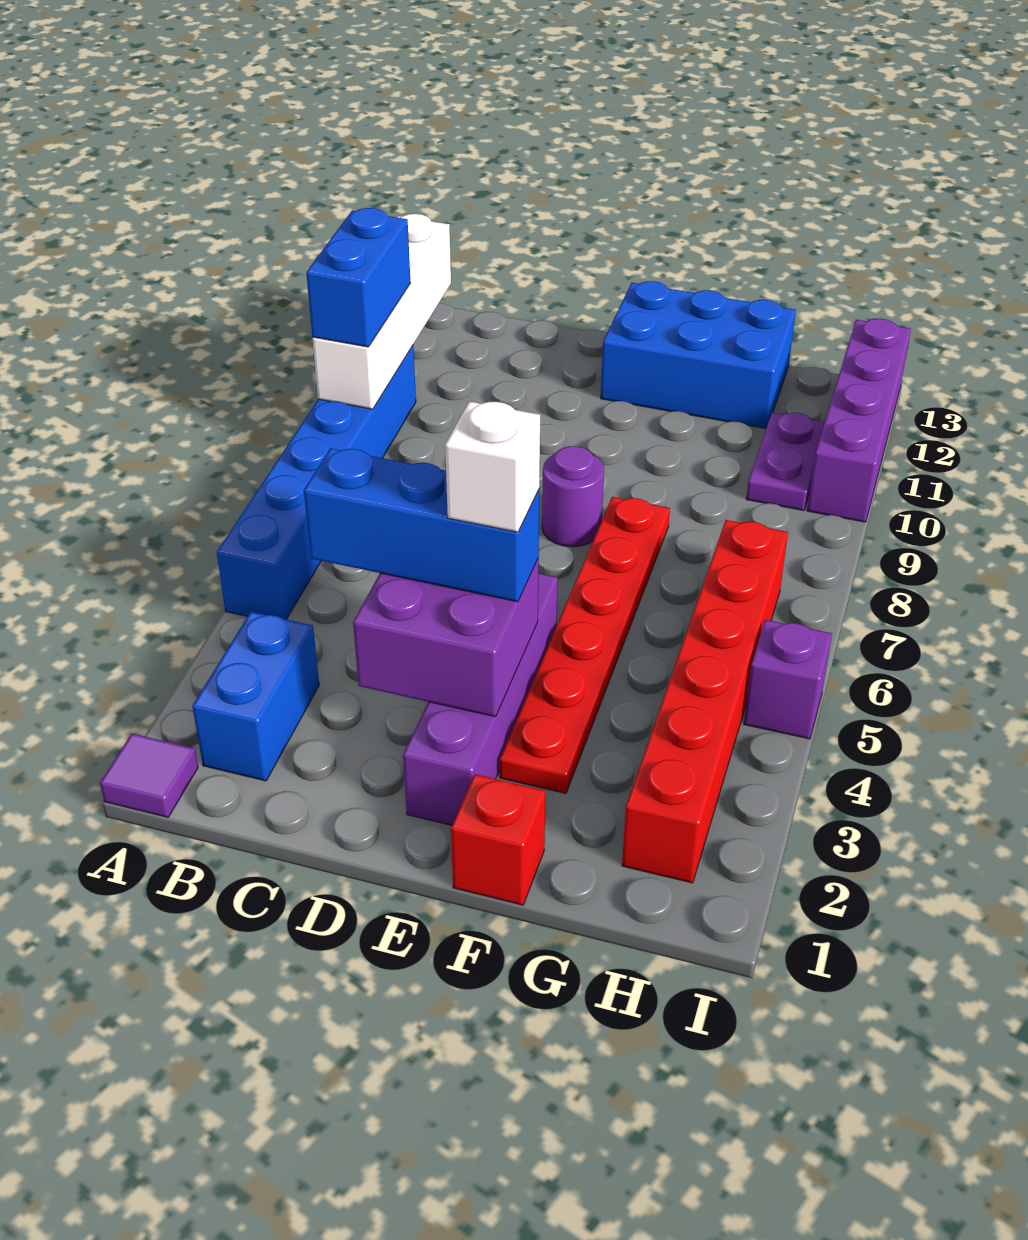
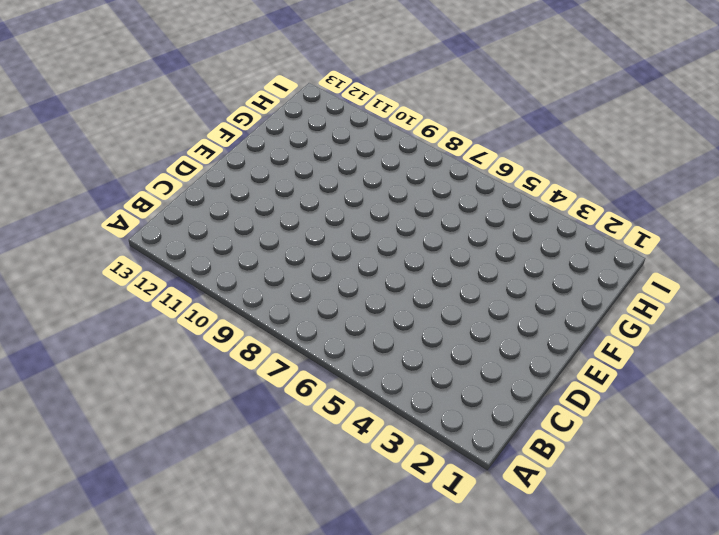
none -> purple 1x1 tile [100,734,198,817]
none -> blue 1x6 brick [217,346,416,619]
none -> blue 1x2 brick [192,612,319,781]

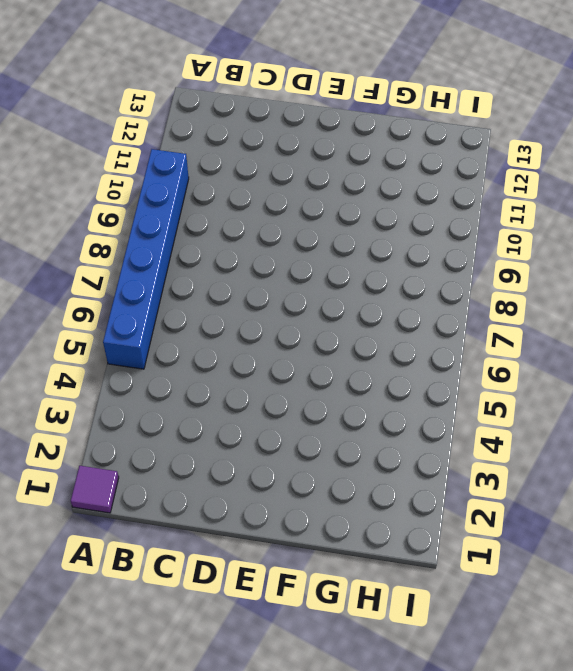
none -> blue 1x2 brick [192,612,319,781]
none -> purple 1x4 brick [403,573,558,825]
none -> purple 1x1 round brick [542,446,604,547]

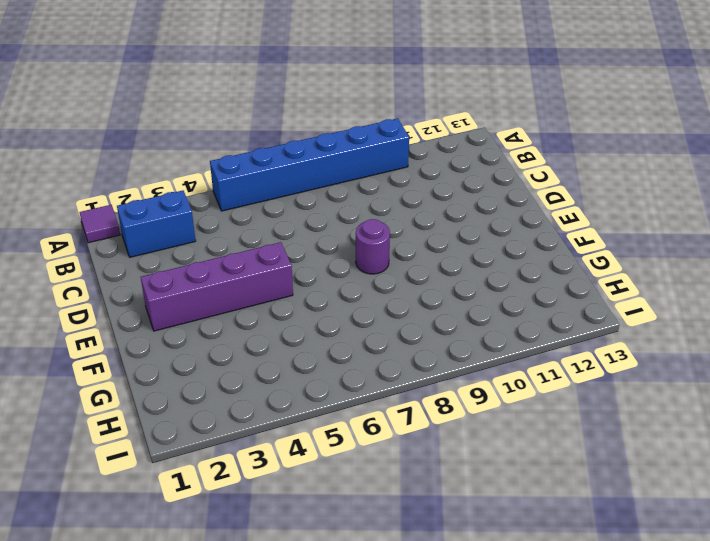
none -> blue 2x3 brick [601,281,796,428]
none -> red 1x1 brick [451,774,545,905]
none -> red 1x6 plate [500,497,670,793]

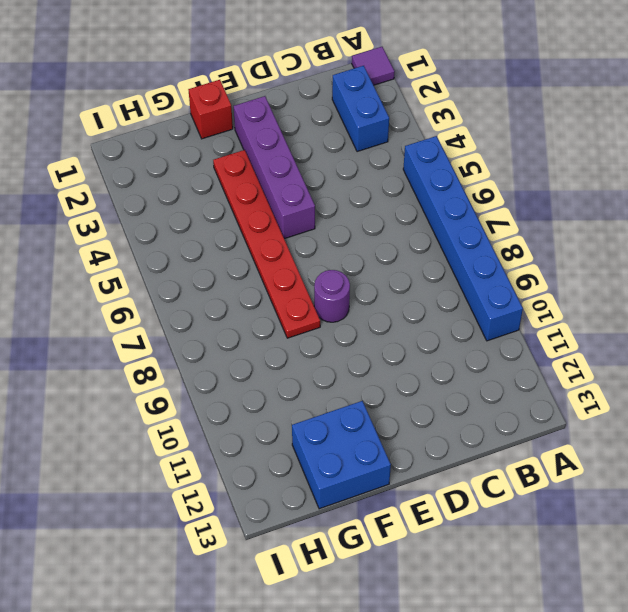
blue 2x2 brick [292,401,391,509] -> blue 2x3 brick [601,281,796,428]
none -> red 1x6 brick [622,520,788,883]
none -> purple 1x2 plate [746,413,825,510]
none -> purple 1x1 brick [744,620,832,739]

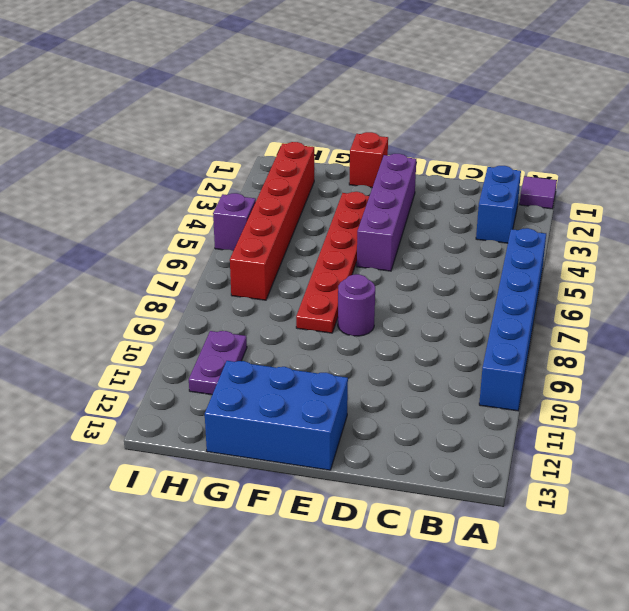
none -> purple 1x4 brick [807,319,911,522]
none -> white 1x4 brick [312,214,451,409]
none -> purple 2x2 brick [353,558,539,717]

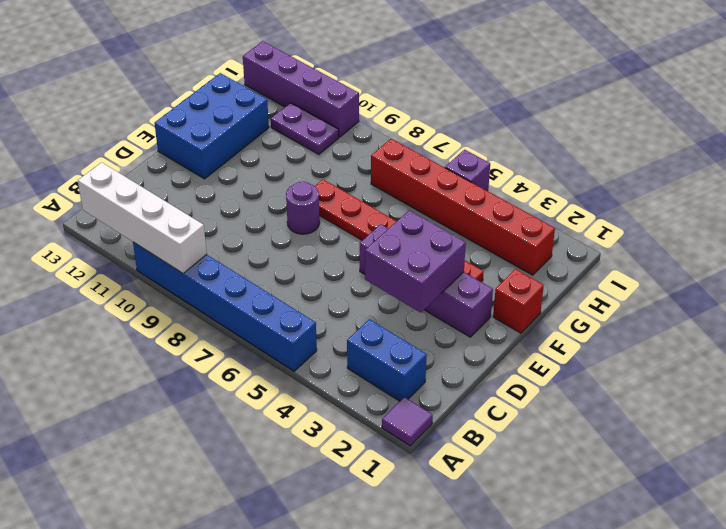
none -> blue 1x2 brick [306,208,410,347]
none -> blue 1x3 brick [304,448,539,602]
none -> white 1x1 brick [445,402,540,532]

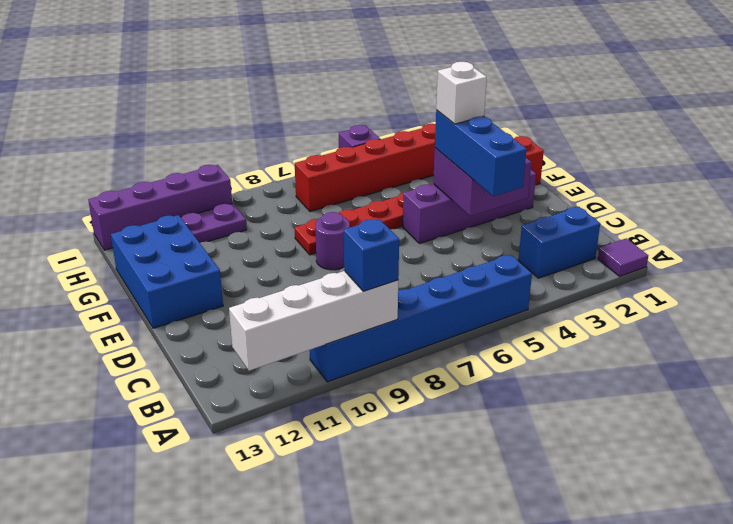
blue 1x1 brick [344,219,399,291] -> blue 1x2 brick [306,208,410,347]

